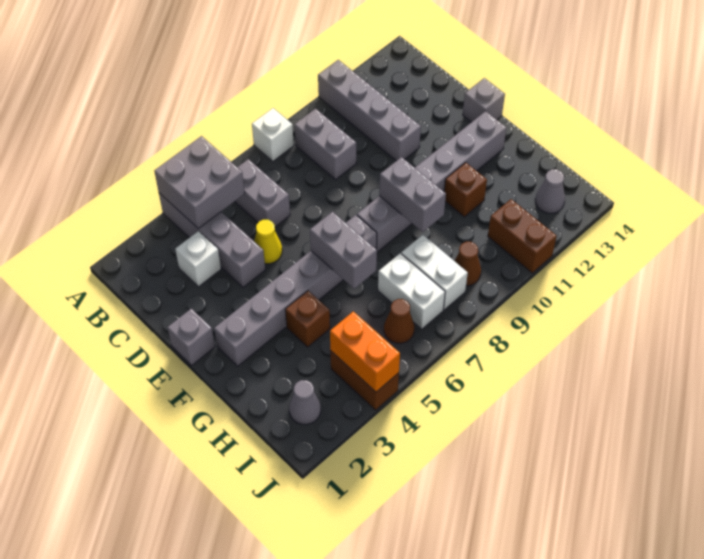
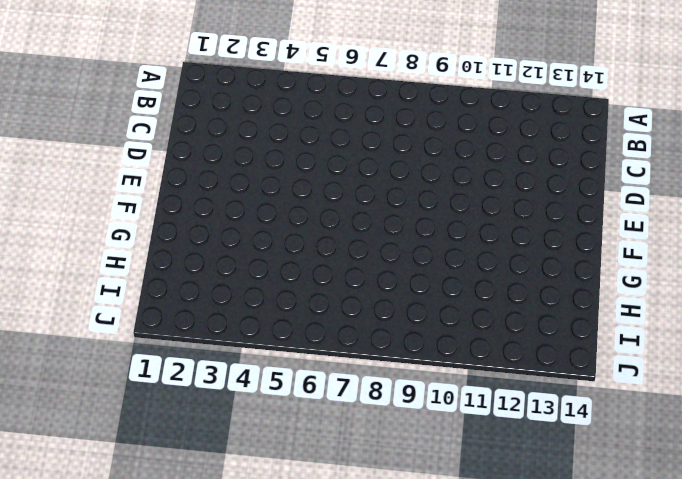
none -> grey 1x4 brick [159,193,265,287]
none -> white 1x1 brick [252,108,294,161]
none -> grey 1x4 brick [318,60,421,161]

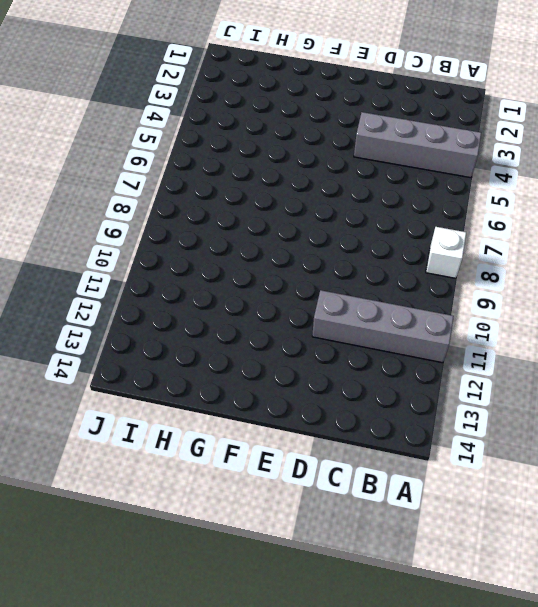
none -> grey 1x2 brick [234,159,290,227]
none -> grey 1x2 brick [295,109,356,180]
none -> white 1x1 brick [175,231,221,287]

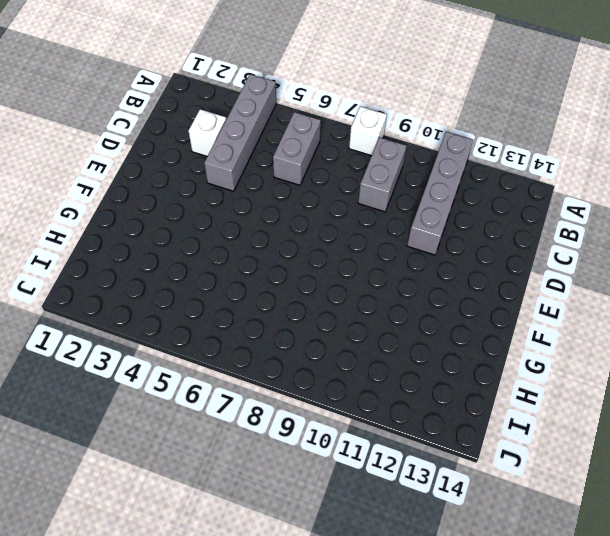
none -> yellow 1x1 cone [254,220,282,264]
none -> grey 1x1 brick [167,309,215,365]
none -> grey 1x1 brick [463,78,505,122]

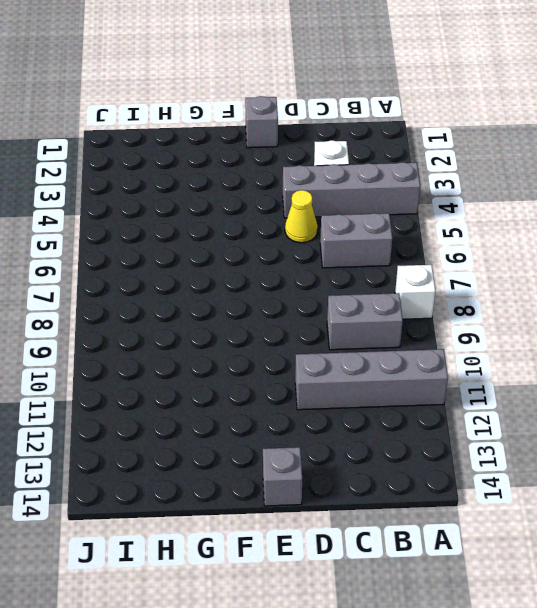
none -> grey 1x6 brick [214,215,377,366]
none -> grey 1x6 brick [357,111,506,252]
none -> brown 1x1 brick [285,291,330,347]

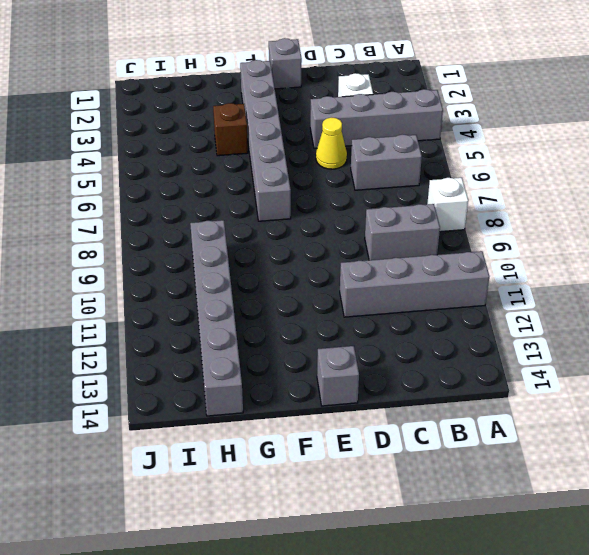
grey 1x6 brick [190,220,243,416] -> grey 1x6 brick moved to [357,111,506,252]
none -> brown 1x1 brick [444,163,487,217]
none -> white 1x2 brick [378,253,445,329]
none -> white 1x2 brick [401,235,468,310]

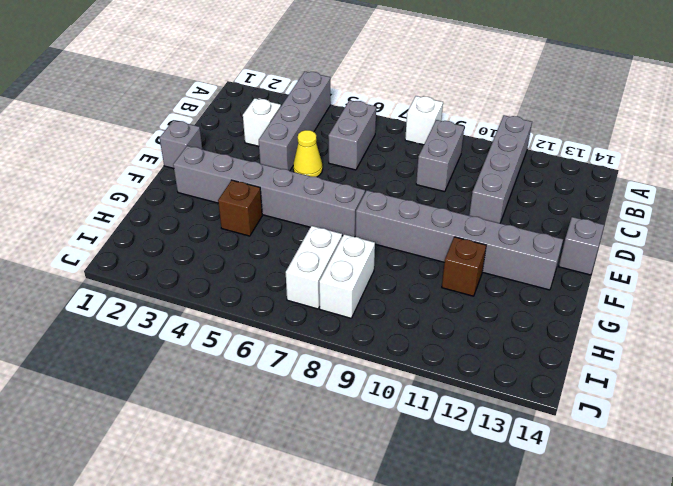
none -> grey 1x1 cone [289,380,321,424]
none -> brown 1x2 brick [330,351,399,410]
none -> brown 1x1 cone [384,299,414,343]

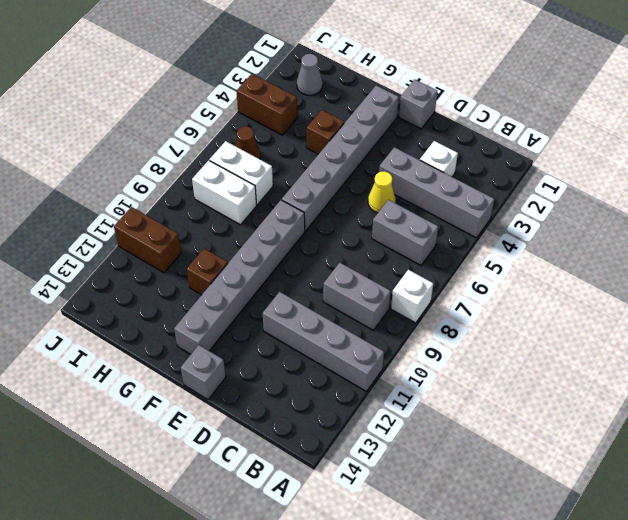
none -> brown 1x1 cone [455,242,481,286]
none -> grey 1x1 cone [535,169,565,213]
none -> grey 2x2 brick [154,136,245,229]

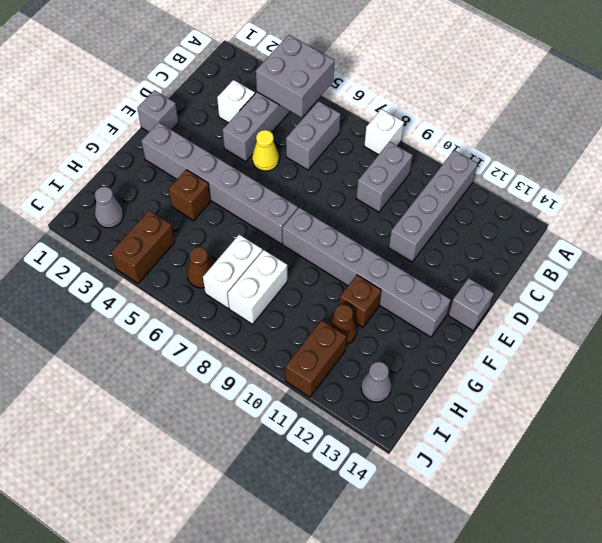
brown 1x1 cone [329,304,357,345] -> brown 1x1 cone moved to [455,242,481,286]
none -> grey 1x2 brick [310,212,377,289]
none -> grey 1x2 brick [379,157,446,232]
none -> orange 1x2 brick [330,311,400,392]

